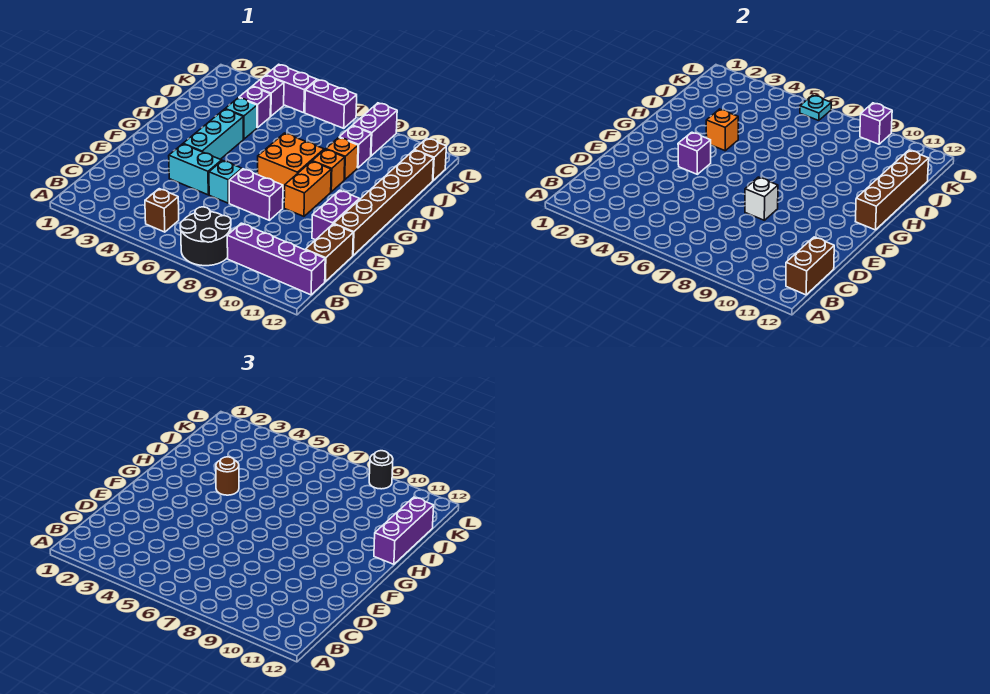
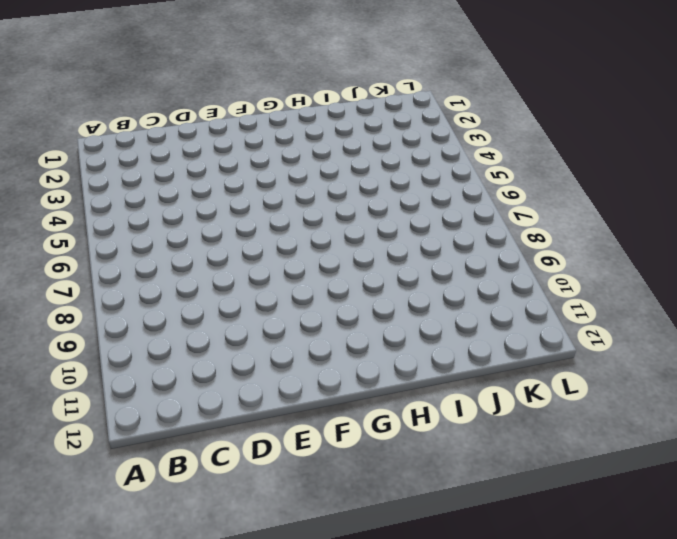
none -> black 2x2 round brick [180,207,231,266]
none -> brown 1x1 brick [145,189,179,232]
none -> purple 1x4 brick [227,223,325,295]
none -> brown 1x2 brick [305,224,353,281]

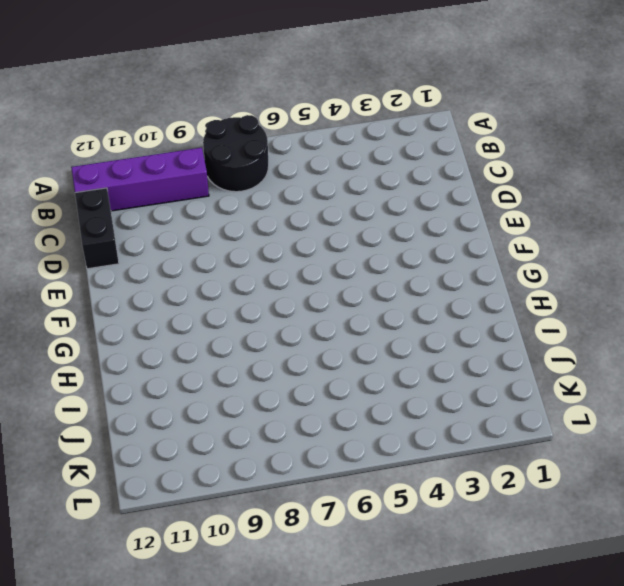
black 1x2 brick [75,188,119,269] -> brown 1x2 brick [305,224,353,281]
none -> brown 1x1 brick [145,189,179,232]
none -> cyan 1x2 brick [169,144,222,195]
none -> cyan 1x1 brick [209,160,242,203]
none -> purple 1x2 brick [229,169,283,220]

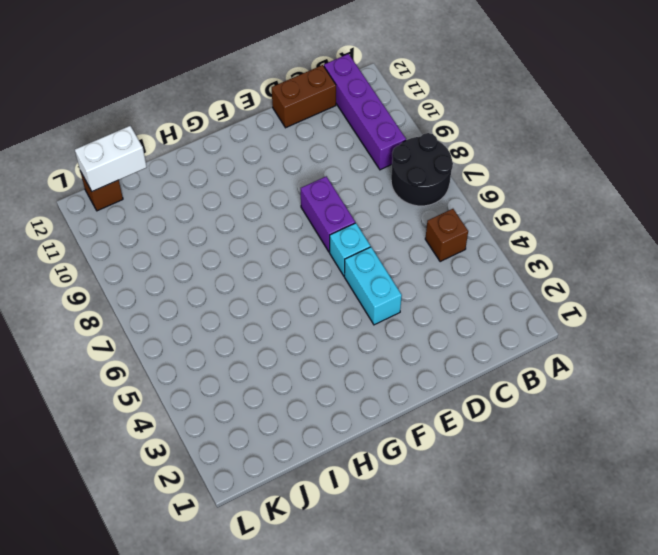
white 1x2 brick [75,126,147,191] -> brown 1x4 brick [855,150,929,230]
none -> purple 1x2 brick [312,190,359,240]
none -> brown 1x6 brick [334,150,434,255]
none -> cyan 1x3 brick [183,109,243,159]
none -> orange 1x2 brick [284,161,331,216]

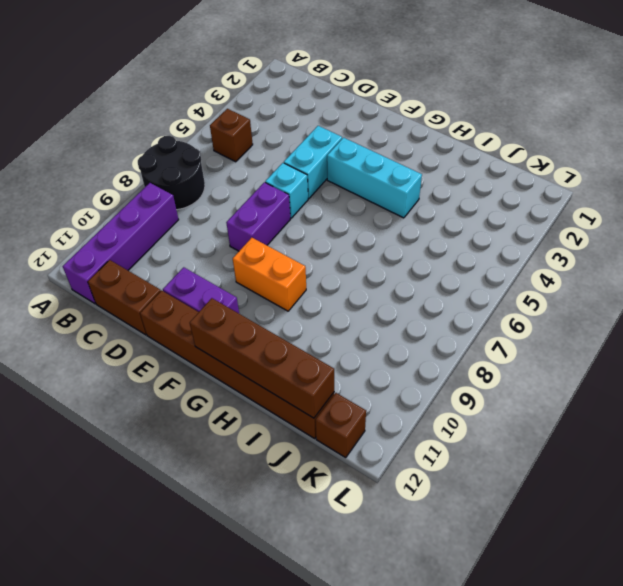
none -> orange 2x2 brick [258,133,324,191]
none -> orange 1x1 brick [312,149,345,192]
none -> cyan 1x1 brick [226,98,257,139]
none -> orange 1x1 brick [326,138,358,180]

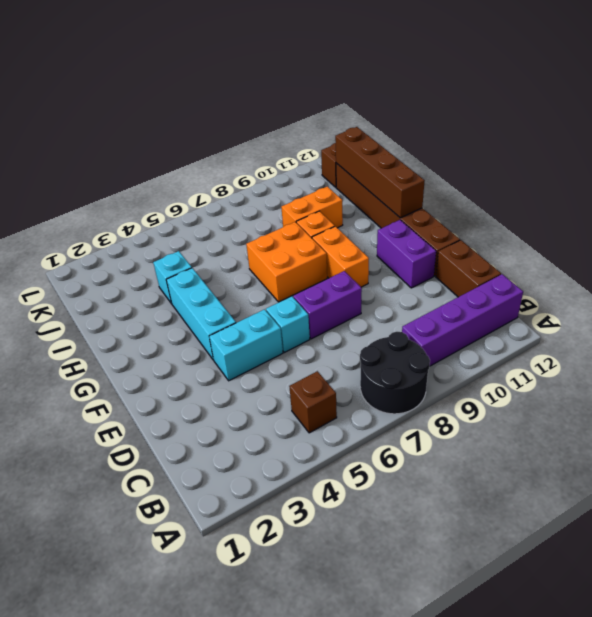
orange 1x2 brick [281,186,343,228] -> orange 1x1 brick [326,138,358,180]
none -> purple 1x1 brick [239,87,271,128]
none -> purple 1x1 brick [339,126,371,168]
none -> purple 1x1 brick [252,75,284,116]
none -> purple 1x2 brick [352,103,397,156]

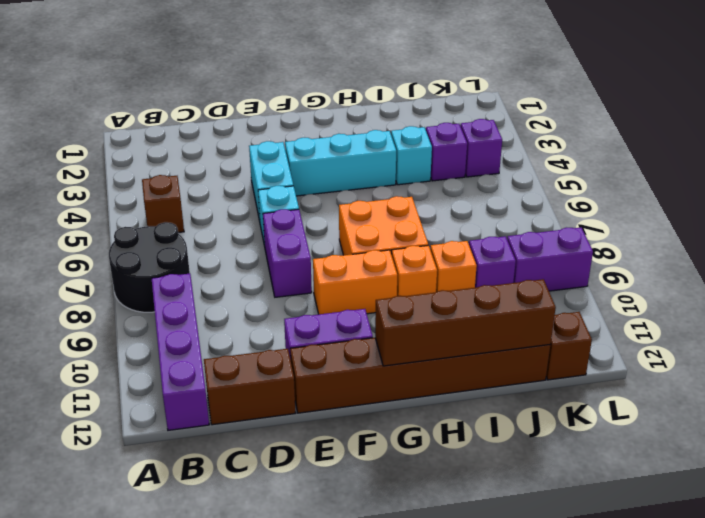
none -> purple 1x2 brick [266,64,317,113]
none -> purple 1x2 brick [305,80,357,128]
none -> brown 1x2 brick [786,237,834,295]
none -> white 1x1 brick [745,177,778,220]

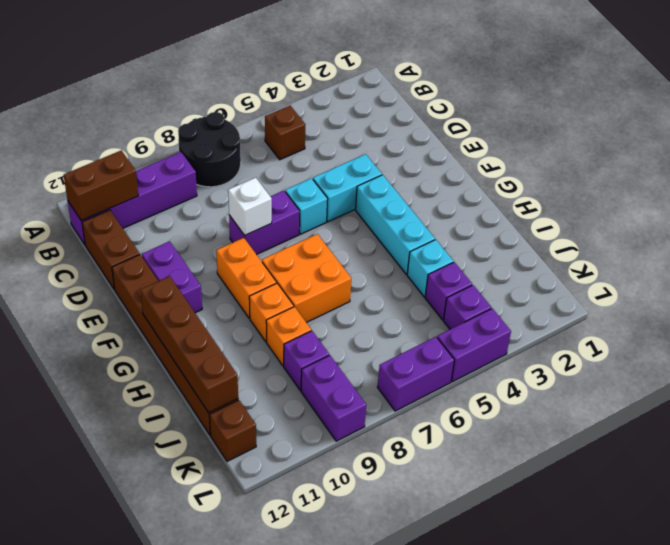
brown 1x2 brick [64,150,138,221] -> brown 1x2 brick turned to [786,237,834,295]
none -> purple 1x1 brick [678,132,711,174]
none -> orange 1x1 brick [706,109,738,151]
none -> cyan 1x1 plate [800,95,831,120]
none -> purple 1x1 brick [860,103,892,144]

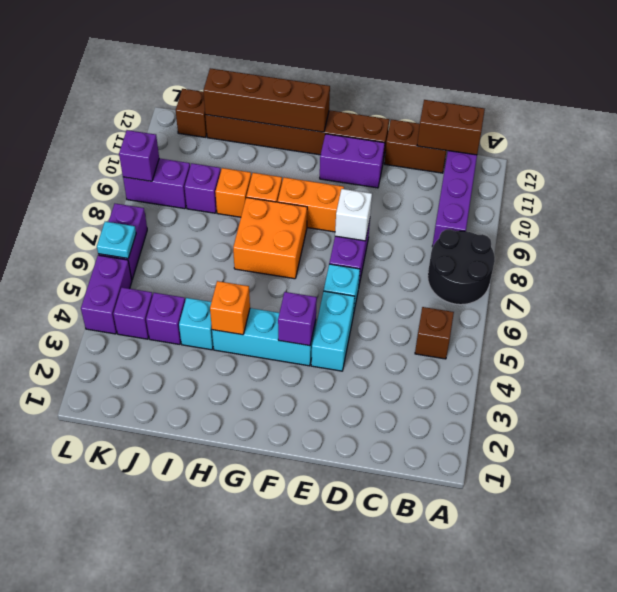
none -> brown 1x1 round brick [216,457,239,495]
none -> purple 1x3 brick [374,497,434,564]
none -> black 1x1 round brick [369,451,393,489]

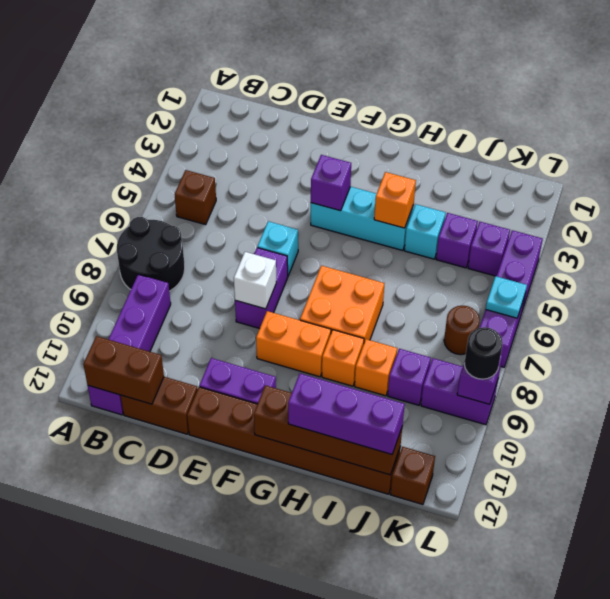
brown 1x1 round brick [444,306,480,355] -> brown 1x1 round brick moved to [216,457,239,495]
none -> cyan 1x2 brick [169,144,222,195]

